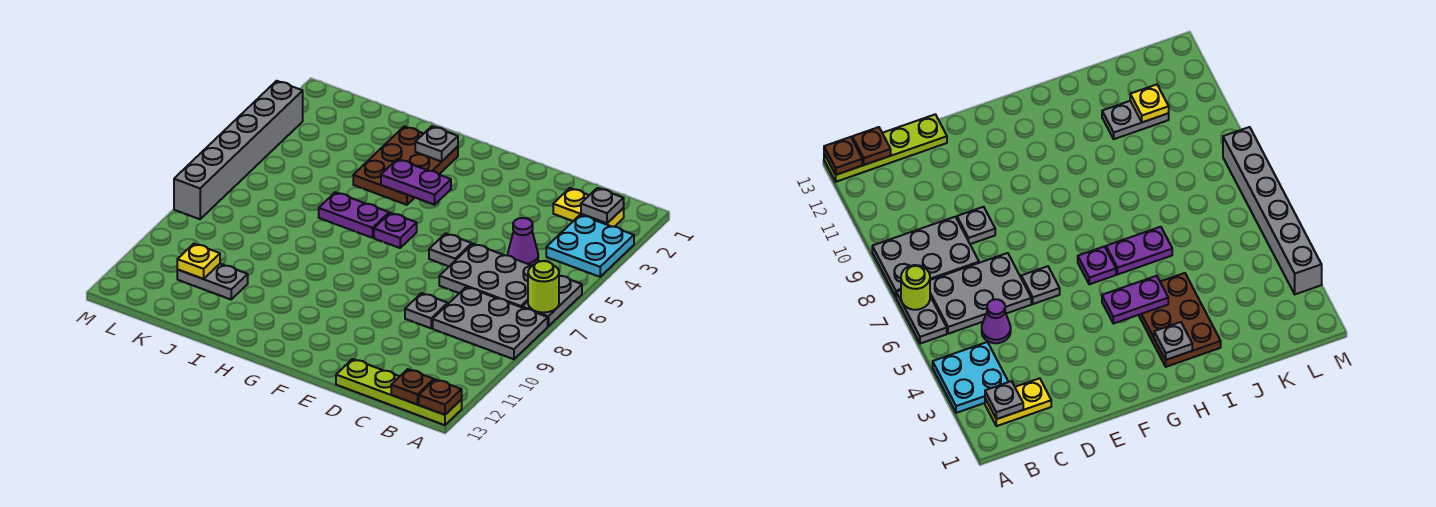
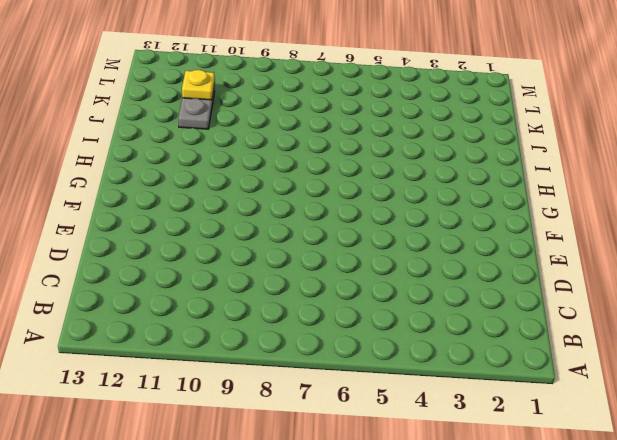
none -> cyan 2x2 plate [546,215,634,277]
none -> grey 1x2 plate [522,276,582,326]
none -> grey 2x3 plate [433,287,548,359]

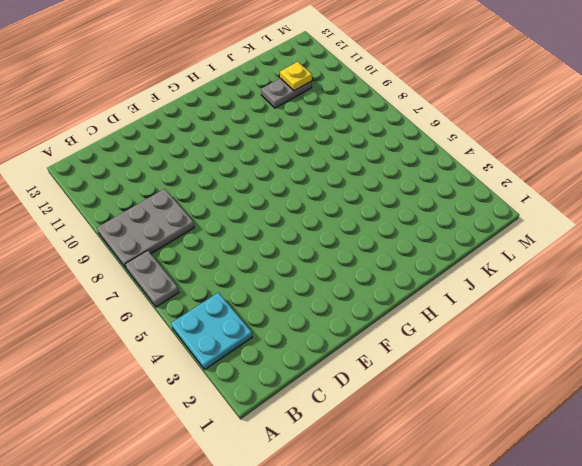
none -> lime 1x4 plate [336,359,462,425]
none -> yellow 1x2 plate [553,188,624,227]
none -> grey 2x3 plate [439,244,532,307]

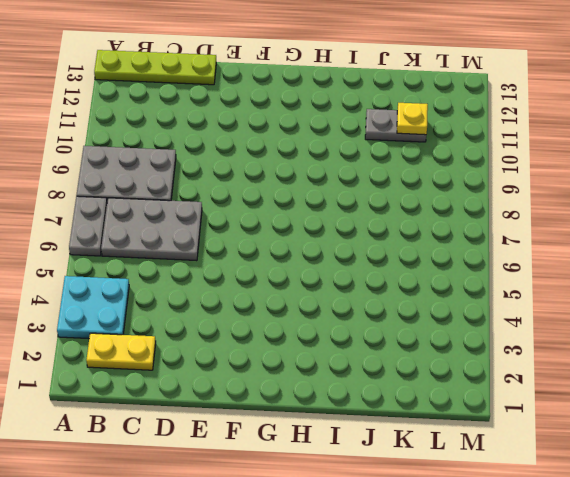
none -> purple 1x1 cone [508,218,538,266]
none -> grey 1x1 plate [405,293,448,328]
none -> grey 1x1 plate [429,233,472,266]

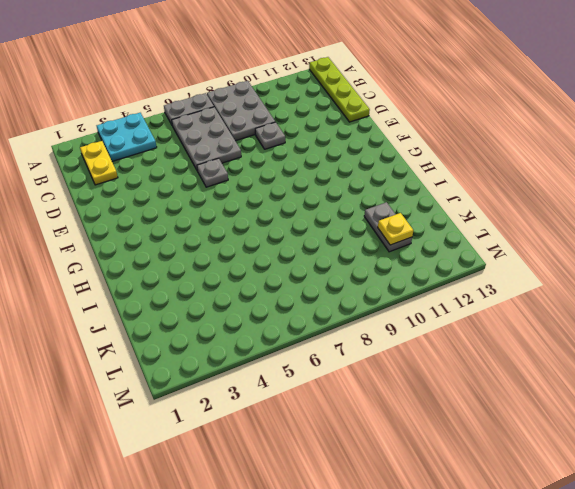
none -> purple 1x1 cone [508,218,538,266]
none -> purple 1x1 plate [374,213,417,248]
none -> brown 2x3 plate [353,126,458,205]

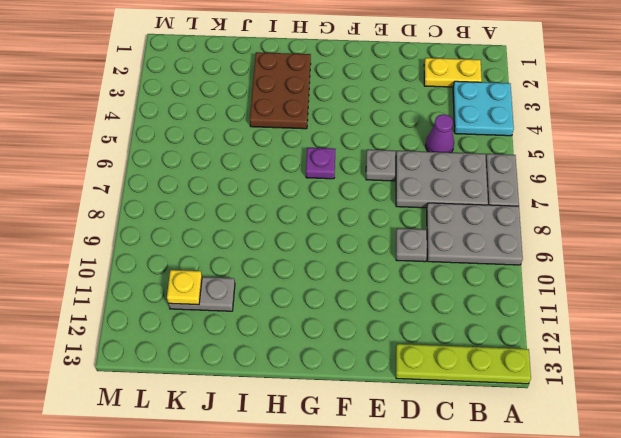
none -> purple 1x2 plate [319,192,389,238]
none -> grey 1x6 brick [174,81,303,219]
none -> lime 1x1 round brick [528,261,559,313]

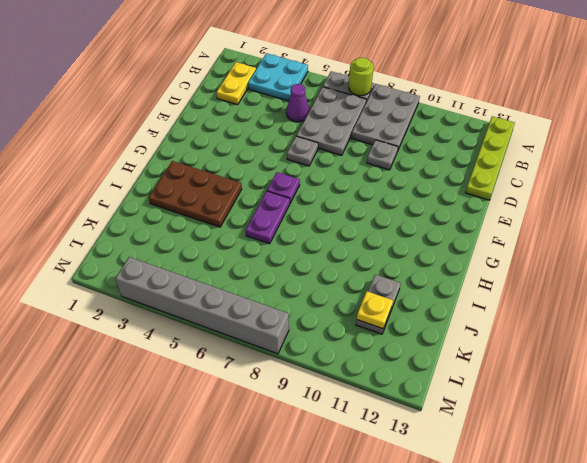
none -> brown 1x1 plate [419,379,462,415]
none -> grey 1x1 plate [581,188,624,223]
none -> brown 1x1 plate [391,369,434,404]

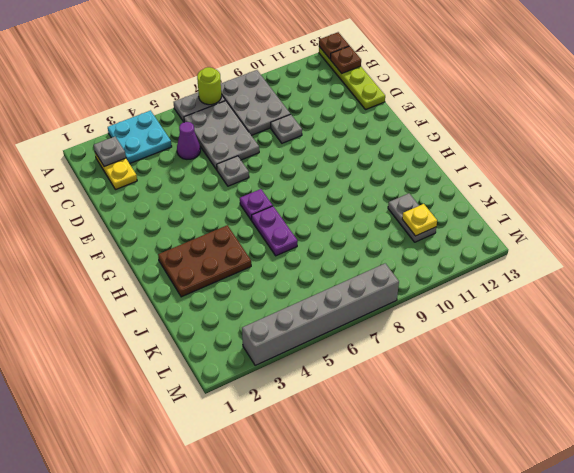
none -> purple 1x2 plate [381,159,451,205]
none -> grey 1x1 plate [415,126,458,162]

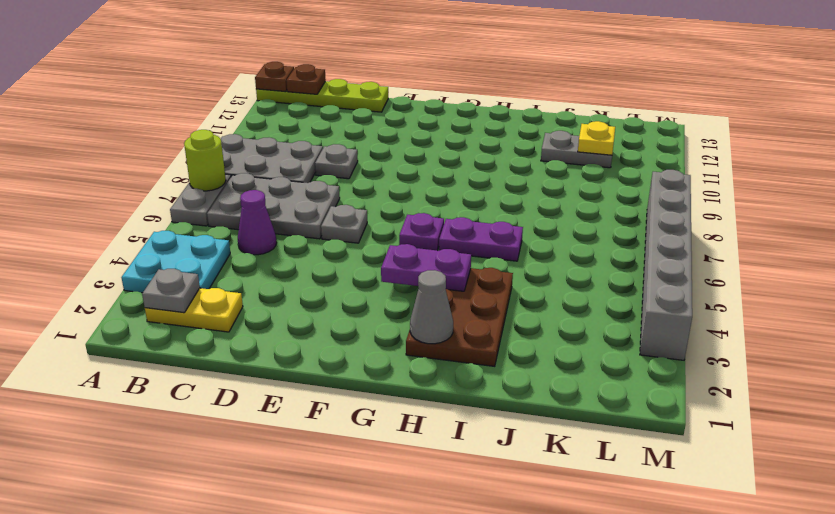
grey 1x1 cone [410,270,453,344] -> grey 1x1 plate [415,126,458,162]

